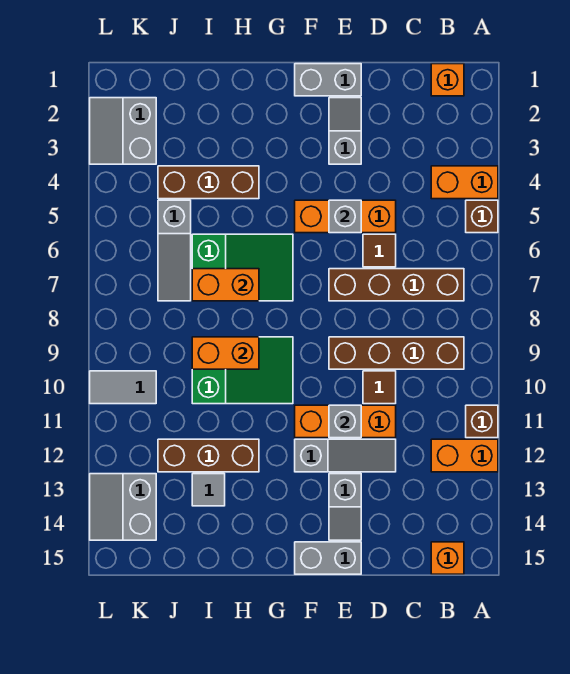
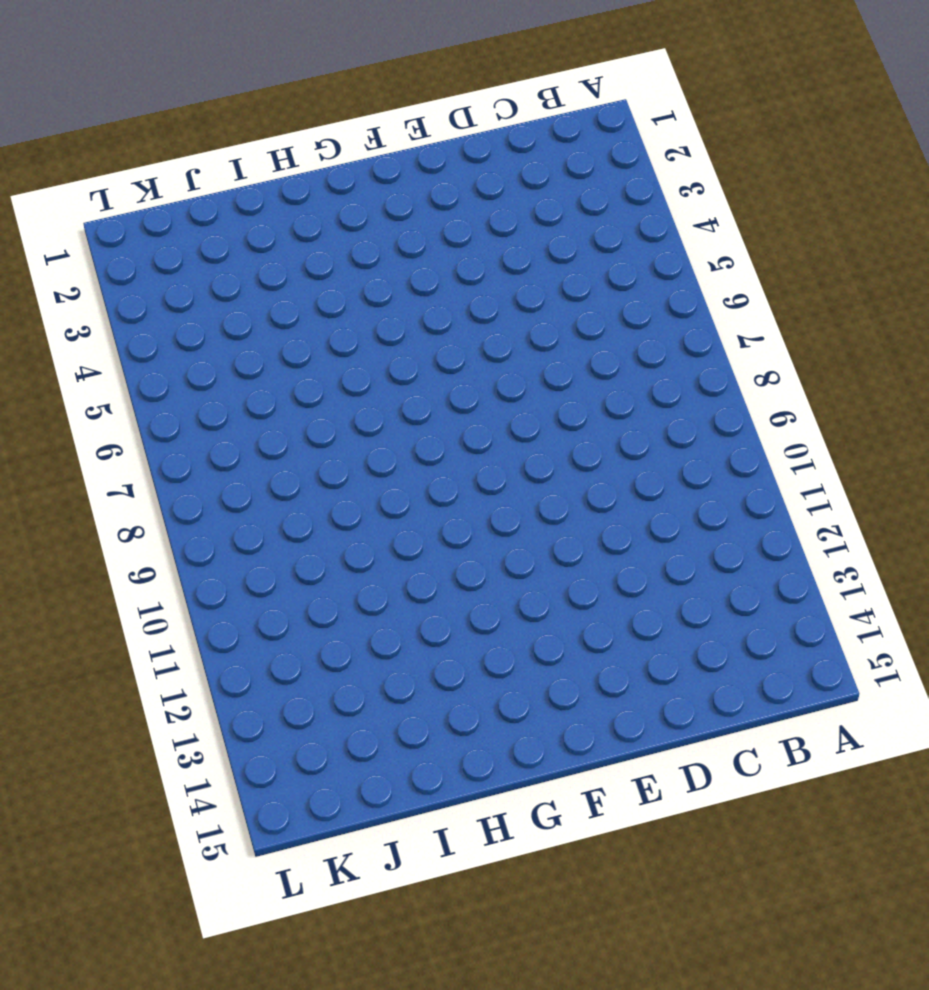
none -> orange 1x2 brick [431,166,498,199]
none -> brown 1x1 brick [466,200,498,233]
none -> brown 1x1 brick [466,405,498,438]
none -> orange 1x2 brick [431,439,498,472]

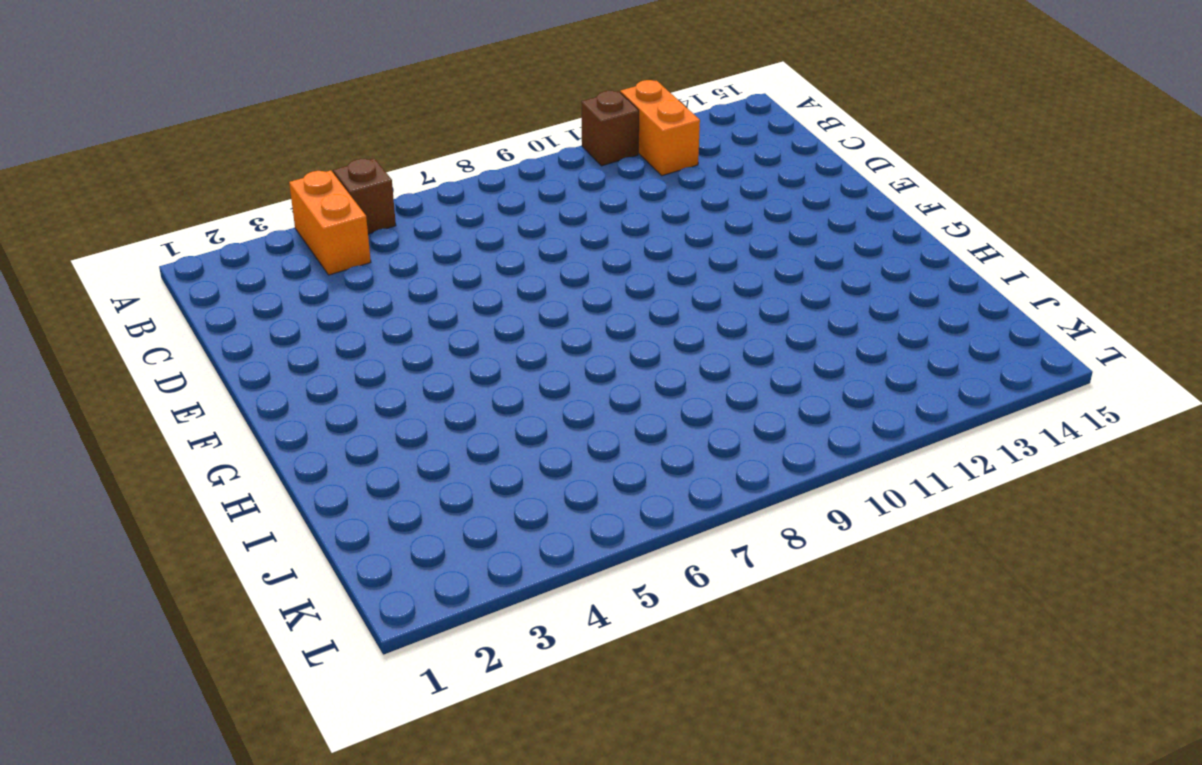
none -> orange 1x1 brick [431,64,464,96]
none -> brown 1x4 brick [329,269,464,301]
none -> brown 1x4 brick [329,337,464,369]
none -> orange 1x1 brick [431,542,464,574]

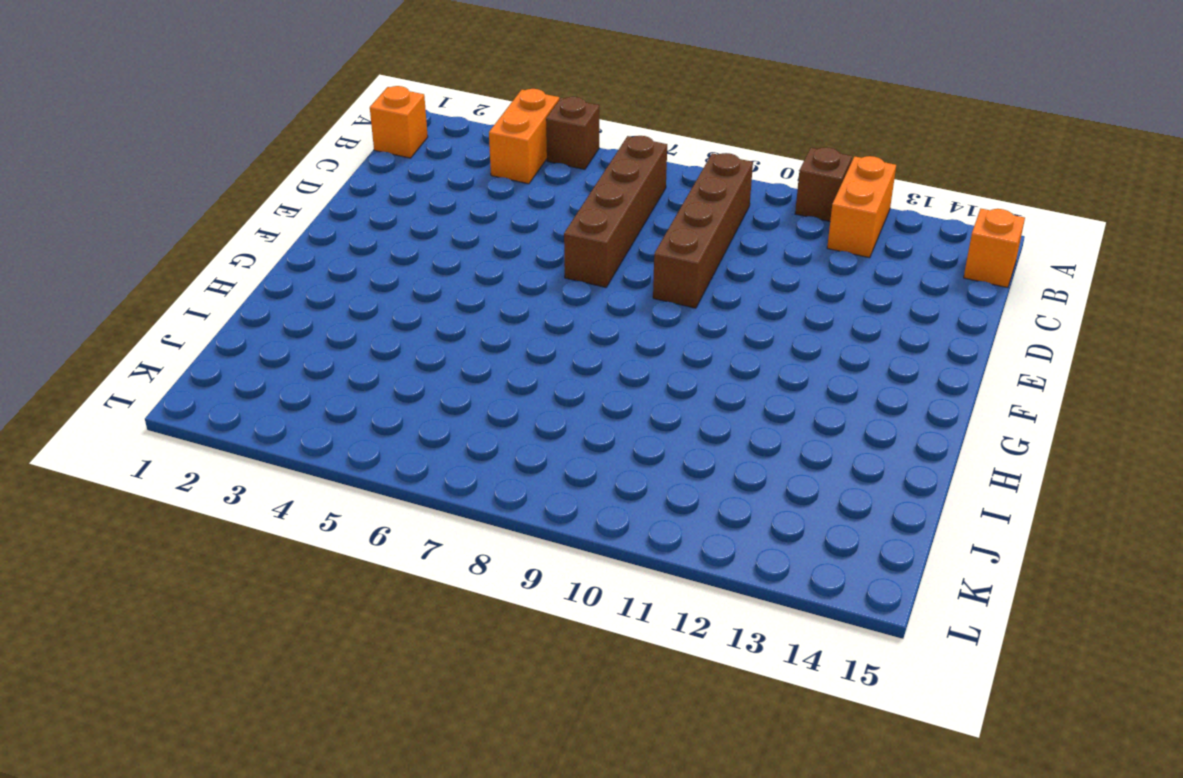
none -> orange 1x3 brick [295,200,396,233]
none -> brown 1x1 tile [363,234,396,267]
none -> brown 1x1 tile [363,371,396,404]
none -> orange 1x3 brick [295,405,396,438]

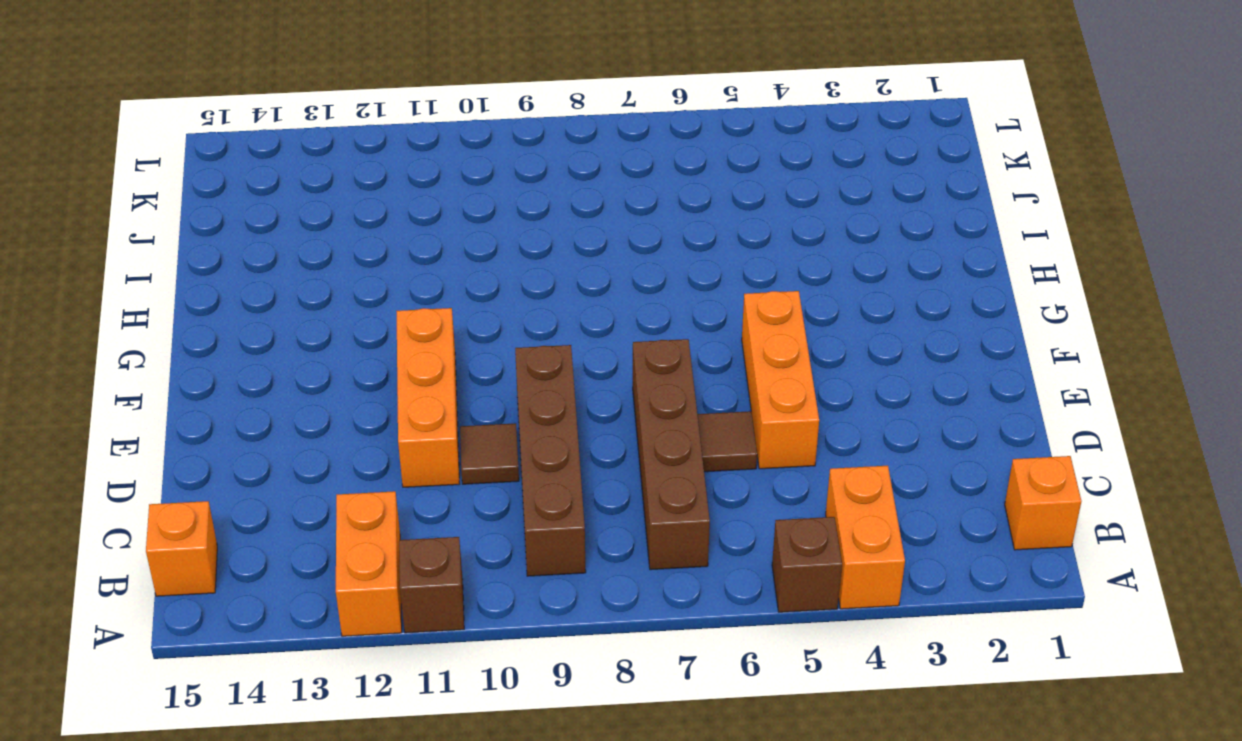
none -> grey 1x3 slope [295,439,396,472]
none -> grey 1x2 brick [295,64,361,96]
none -> grey 1x2 slope [329,98,361,164]
none -> grey 1x2 slope [329,474,361,540]

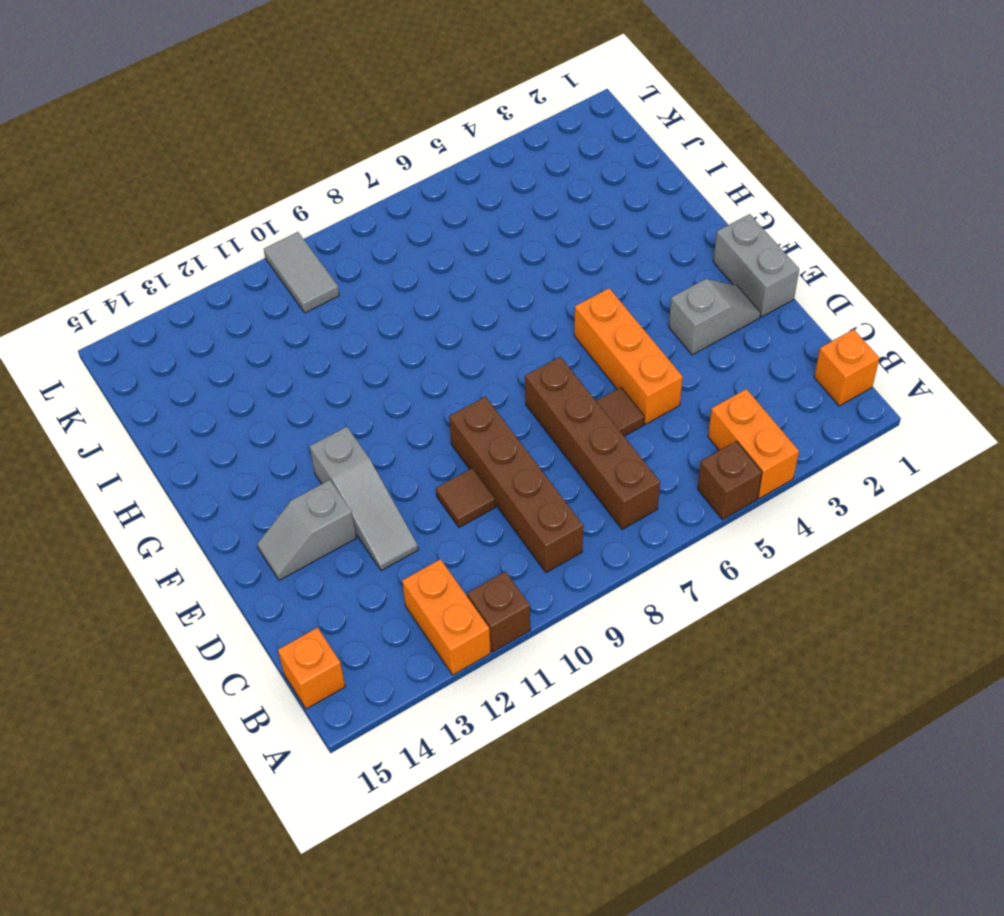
none -> orange 1x3 brick [295,405,396,438]
none -> grey 1x2 brick [295,542,361,574]
none -> green 2x3 slope [192,234,293,301]
none -> green 2x3 slope [192,337,293,404]

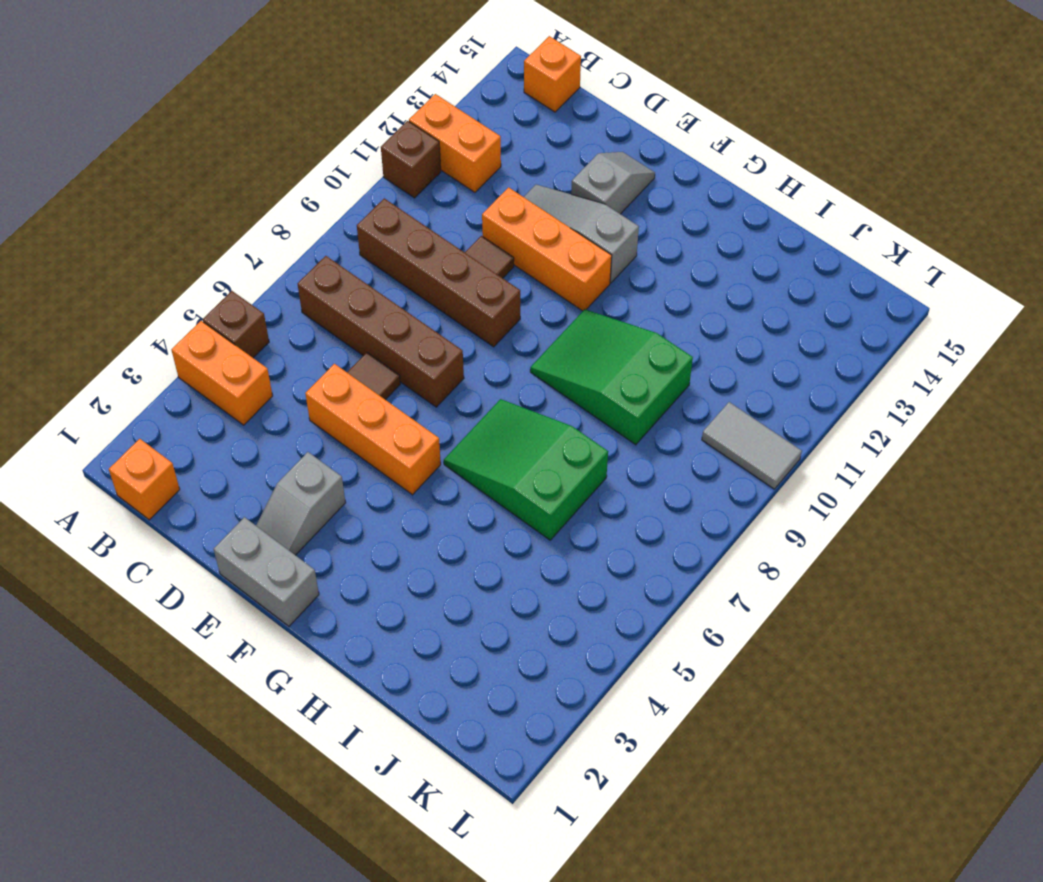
none -> grey 1x2 brick [295,542,361,574]
none -> brown 1x3 brick [158,166,259,199]
none -> brown 1x3 brick [158,439,259,472]
none -> grey 1x1 tile [192,474,225,506]

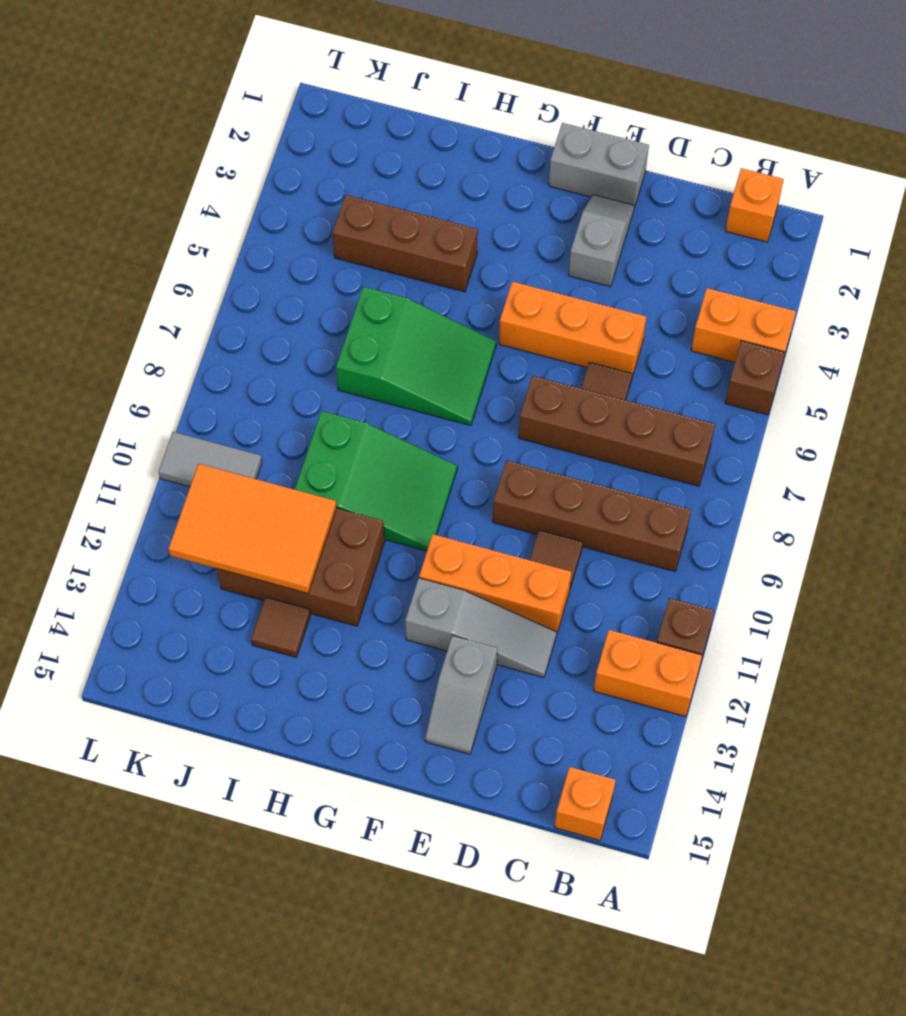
brown 2x3 brick [217,508,385,626] -> brown 1x3 brick [158,439,259,472]
orange 2x3 tile [169,464,337,593] -> none
brown 1x1 tile [251,597,310,657] -> grey 1x1 tile [192,474,225,506]
none -> grey 1x2 brick [295,542,361,574]
none -> grey 1x3 slope [158,200,191,301]
none -> grey 2x2 slope [90,98,156,164]
none -> grey 2x2 slope [90,474,156,540]

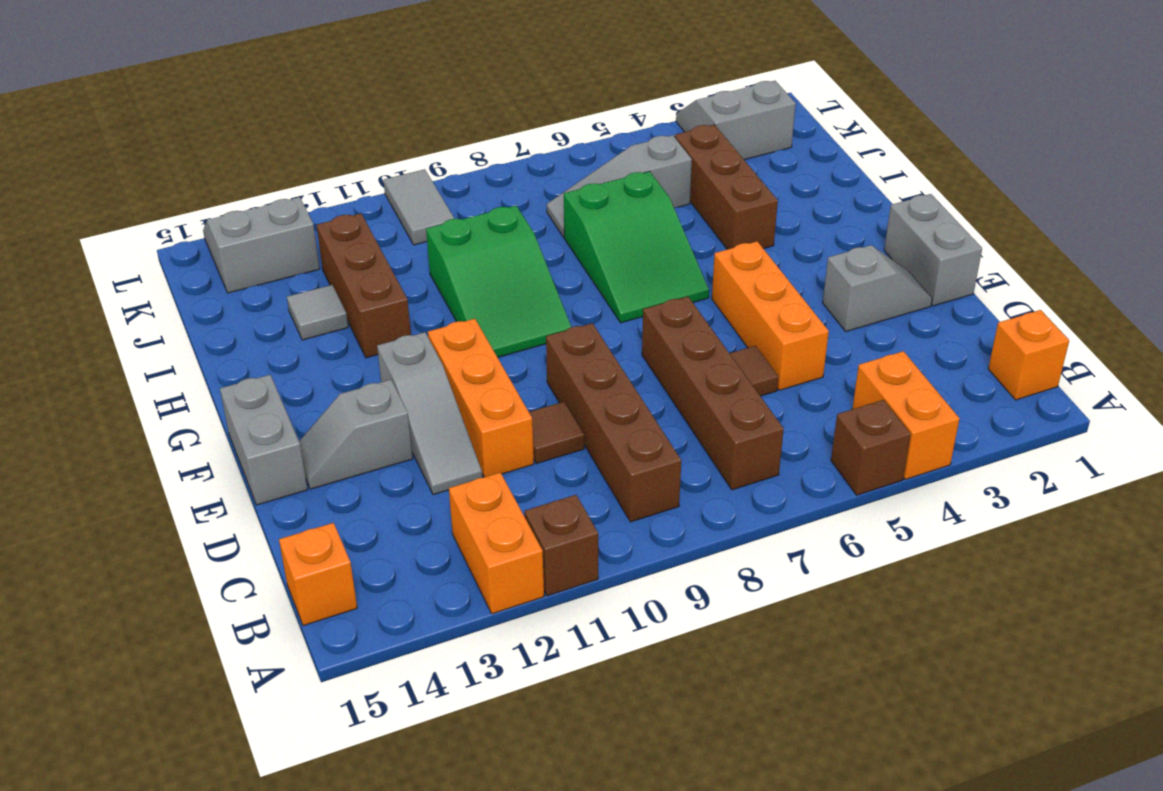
none -> grey 1x1 brick [329,200,361,233]
none -> grey 1x1 brick [329,405,361,438]
none -> orange 1x2 brick [192,269,259,301]
none -> orange 1x2 brick [192,337,259,369]

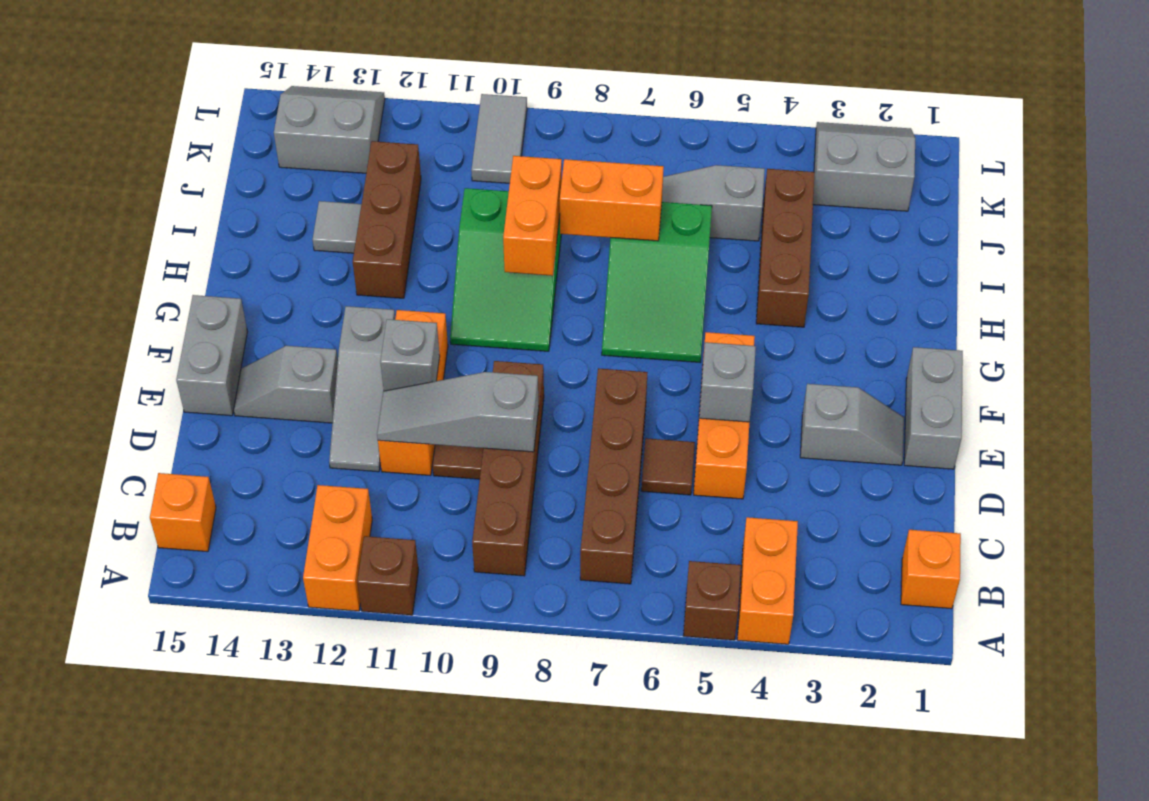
grey 1x3 slope [377,372,539,452] -> none
orange 1x2 brick [560,159,664,241] -> orange 1x2 brick turned to [192,269,259,301]

